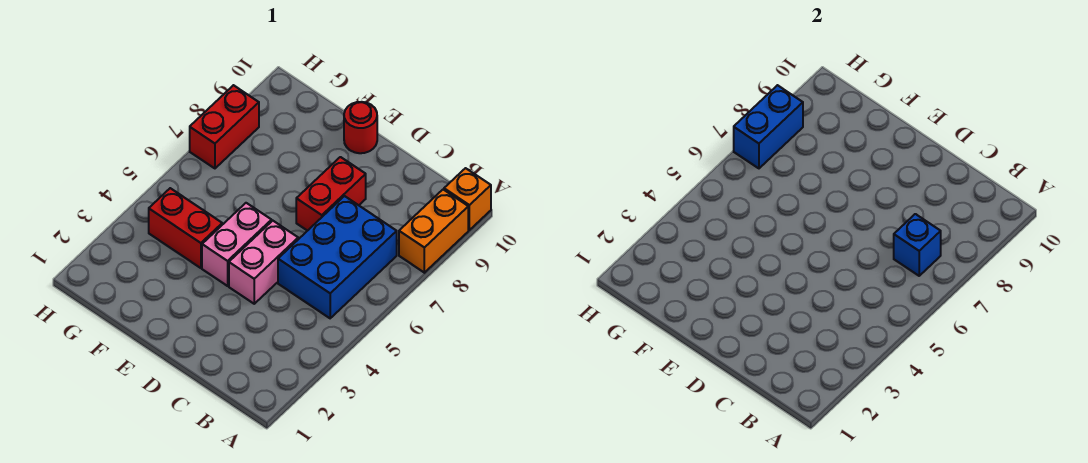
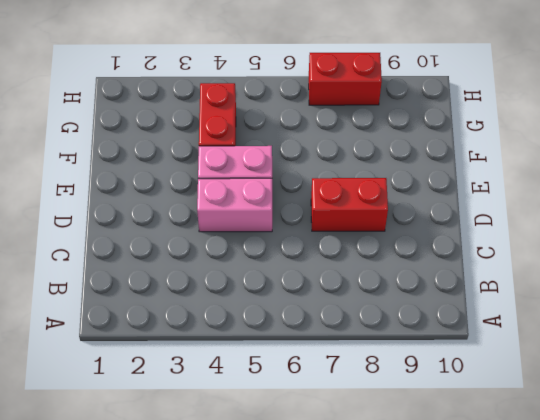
none -> orange 1x2 brick [399,190,468,273]
none -> orange 1x1 brick [444,168,491,230]

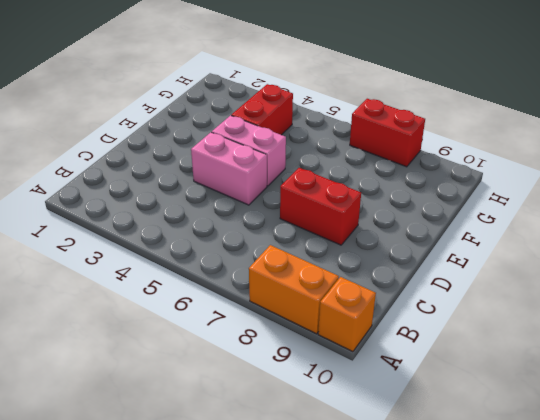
none -> blue 2x3 brick [278,196,397,318]
none -> red 1x1 round brick [344,102,377,153]

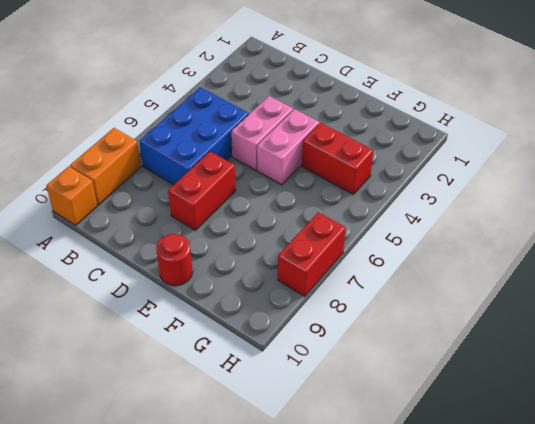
none -> blue 1x1 brick [894,214,941,276]
none -> blue 1x2 brick [734,85,803,168]

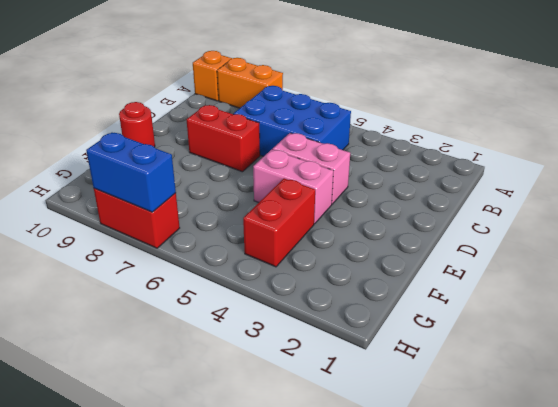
none -> blue 1x1 brick [894,214,941,276]

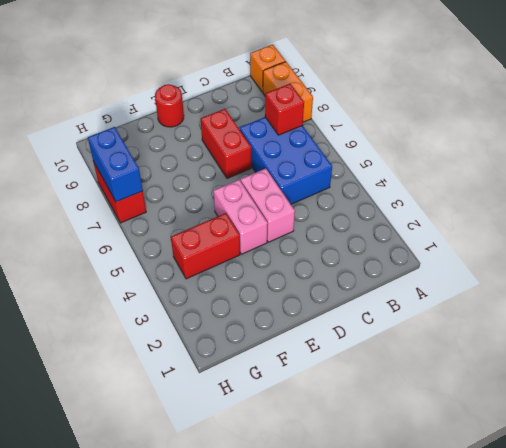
red 1x1 brick [265,84,304,135] -> blue 1x1 brick [894,214,941,276]

